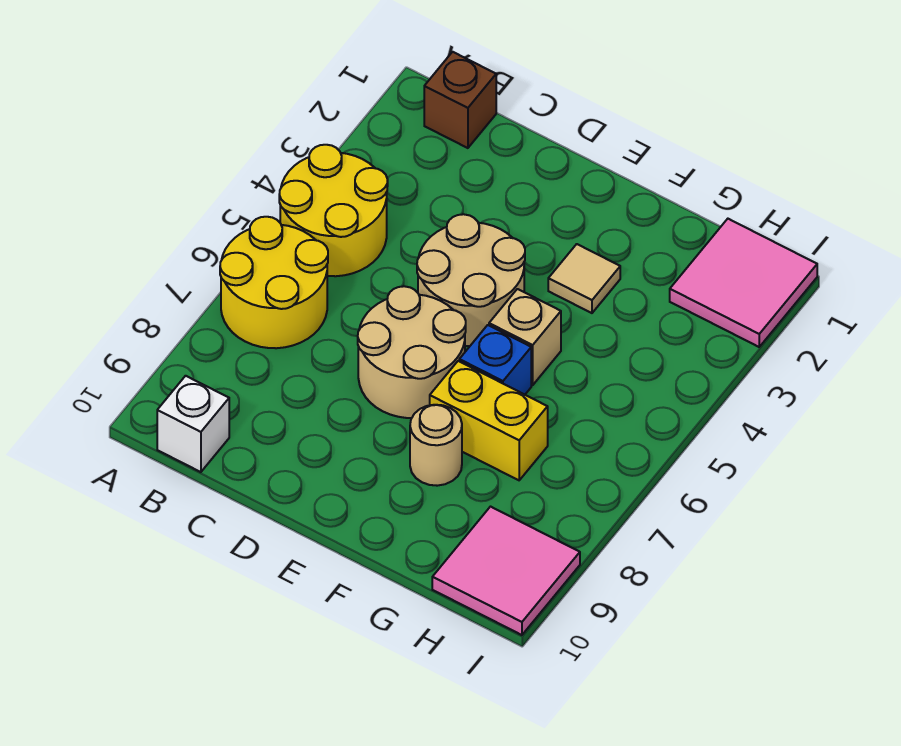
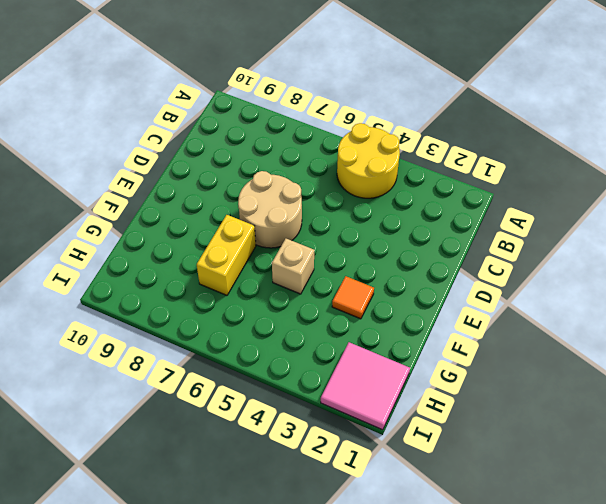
orange 1x1 tile [332,276,374,319] -> tan 1x1 tile [548,244,620,313]
none -> yellow 2x2 round brick [220,217,328,348]
none -> brown 1x1 brick [424,52,496,148]
none -> white 1x1 brick [157,376,229,472]

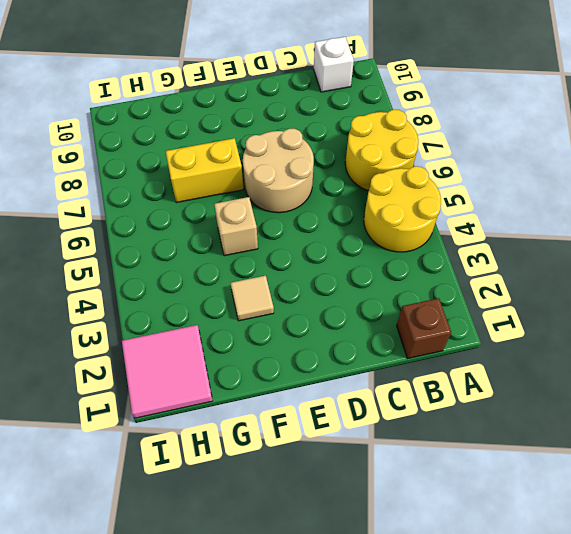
none -> tan 2x2 round brick [417,214,525,346]
none -> blue 1x1 brick [459,325,531,395]
none -> tan 1x1 round brick [410,405,462,486]

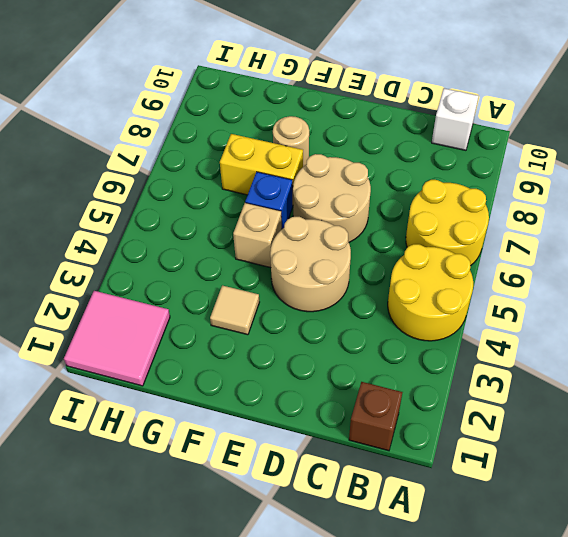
none -> pink 2x2 tile [432,507,580,635]

